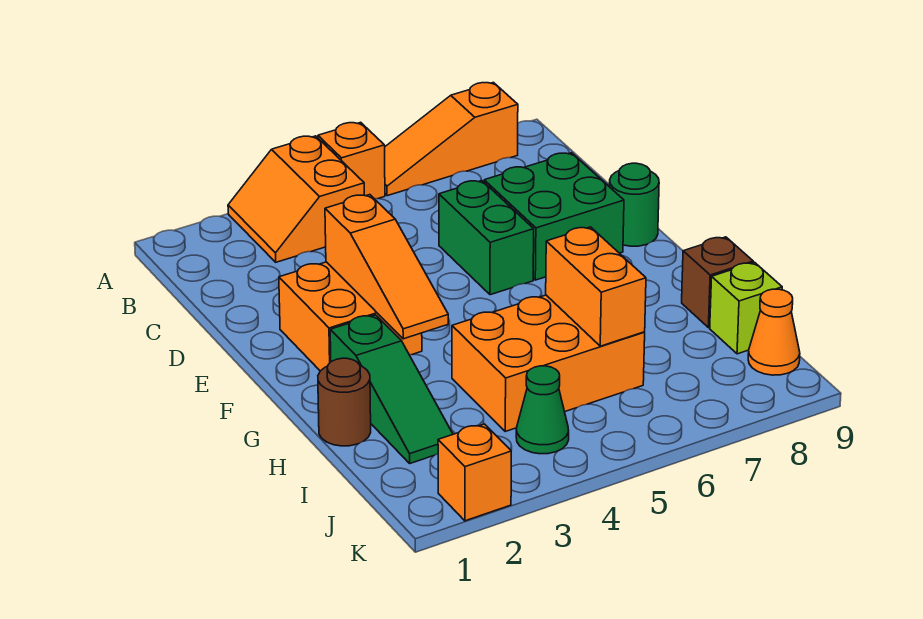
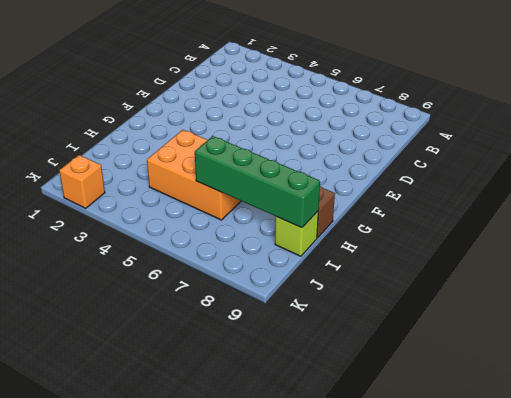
green 1x4 brick [195,136,320,228] -> orange 1x2 brick [546,227,646,346]
none -> orange 2x2 slope [228,136,364,262]
none -> orange 1x1 brick [318,122,385,199]
none -> orange 1x3 slope [385,83,518,196]

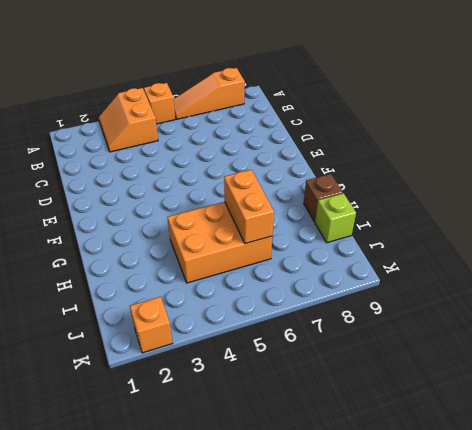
none -> green 1x2 brick [439,180,534,295]
none -> green 2x2 brick [484,153,624,280]
none -> orange 2x2 brick [279,262,422,371]

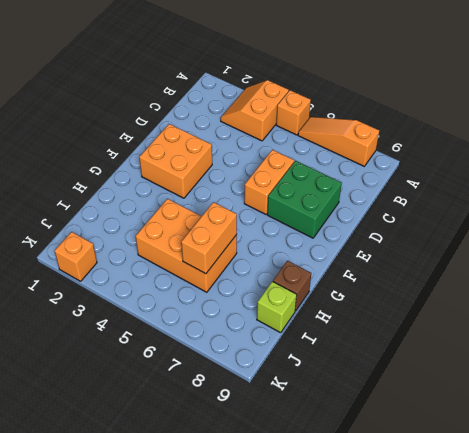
orange 1x2 brick [244,150,294,214] -> green 1x2 brick [439,180,534,295]
none -> green 1x1 round brick [610,163,659,246]
none -> green 1x3 slope [330,315,453,463]
none -> brown 1x1 round brick [318,358,371,446]

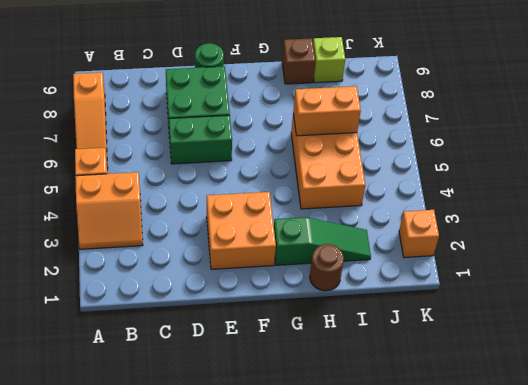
none -> green 1x1 cone [516,366,569,454]
none -> orange 1x1 cone [748,289,800,375]
none -> orange 1x3 slope [325,195,448,339]

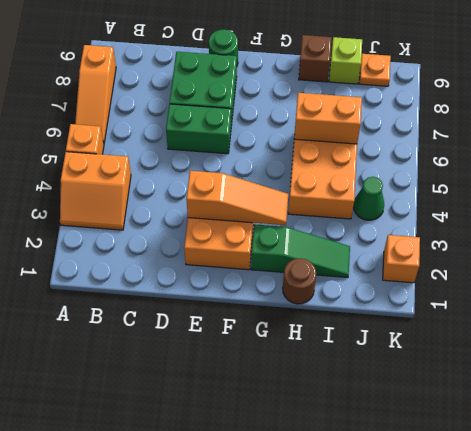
orange 1x1 plate [359,54,391,86] -> orange 1x1 cone [748,289,800,375]

